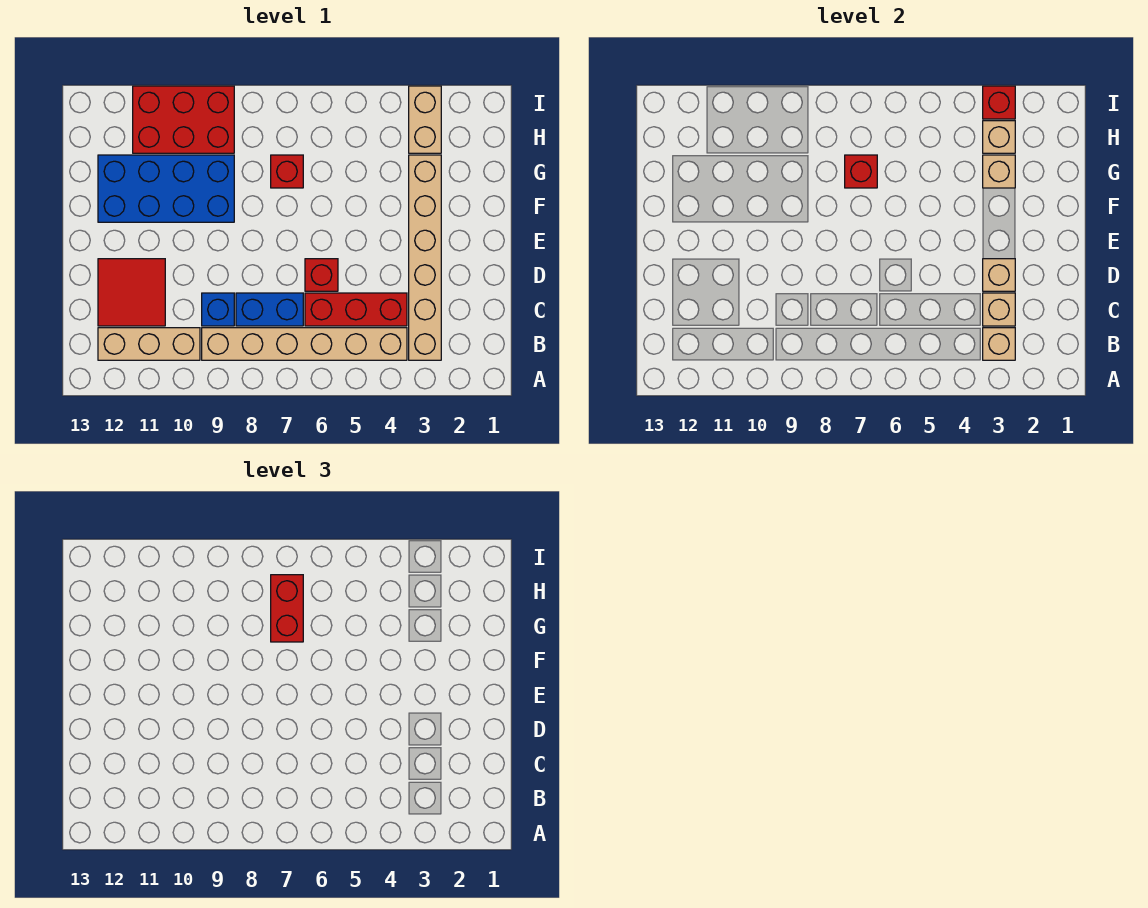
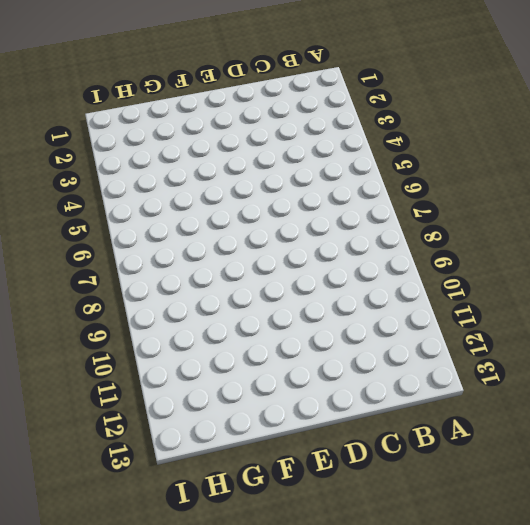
none -> tan 1x6 brick [409,155,441,360]
none -> tan 1x6 brick [202,328,407,360]
none -> tan 1x3 brick [98,328,200,360]

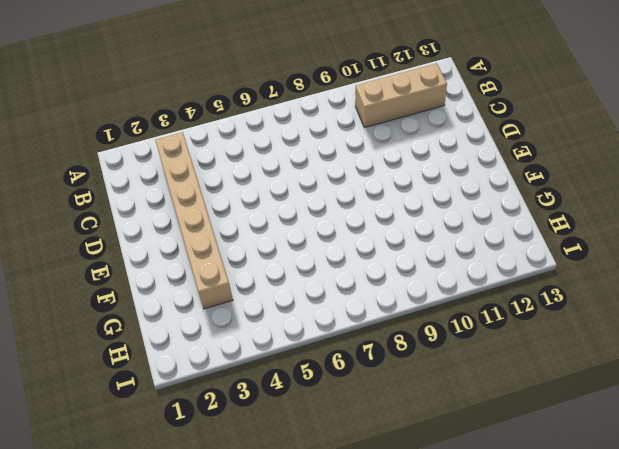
none -> tan 1x6 brick [202,328,407,360]
none -> red 1x3 brick [305,293,407,326]
none -> blue 1x2 brick [236,293,303,326]

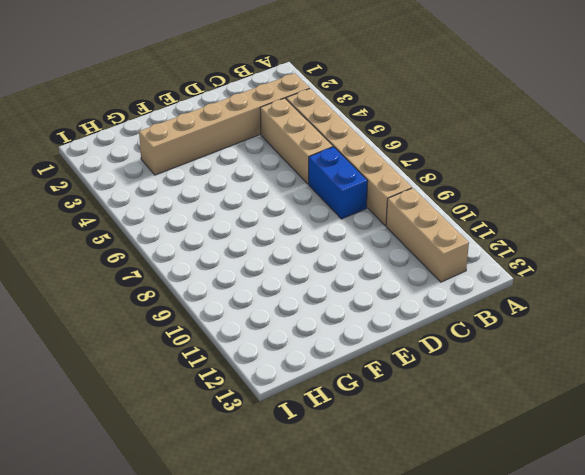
tan 1x3 brick [260,98,333,184] -> red 1x3 brick [305,293,407,326]
none -> blue 1x1 brick [202,293,234,326]
none -> red 2x2 tile [98,259,165,326]
none -> red 1x1 brick [305,259,338,291]

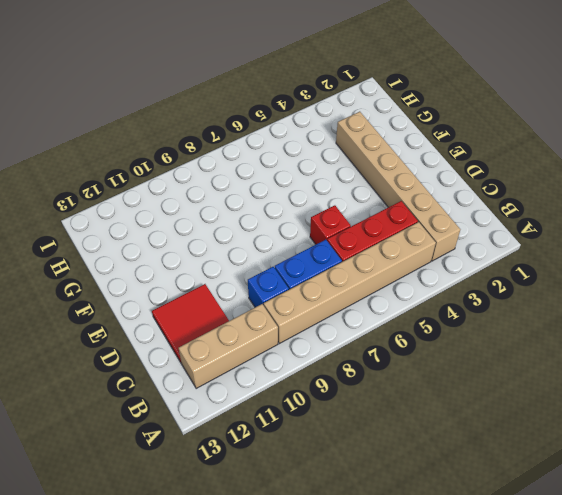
none -> blue 2x4 brick [98,155,234,222]
none -> red 1x1 brick [271,155,303,188]
none -> tan 1x2 brick [409,86,441,153]

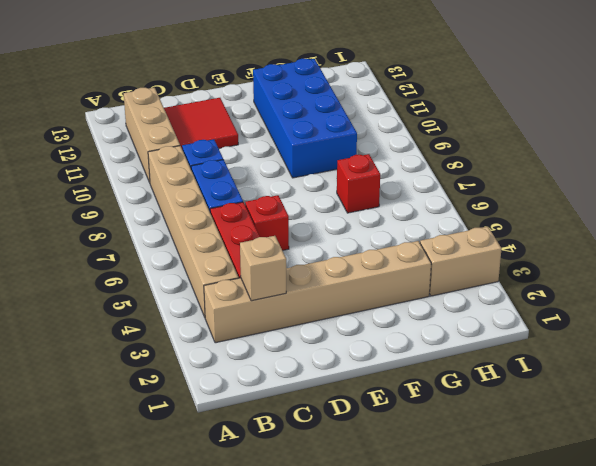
none -> red 2x3 brick [133,86,234,153]
none -> tan 1x1 brick [983,328,1015,360]
none -> tan 1x1 brick [983,259,1015,291]

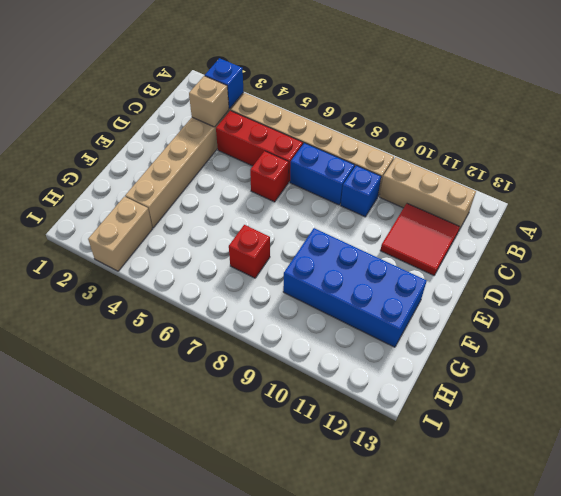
blue 1x1 brick [205,58,244,109] -> tan 1x1 brick [983,328,1015,360]
none -> red 2x3 brick [133,86,234,153]
none -> tan 1x1 brick [983,259,1015,291]
none -> tan 1x1 brick [983,155,1015,188]

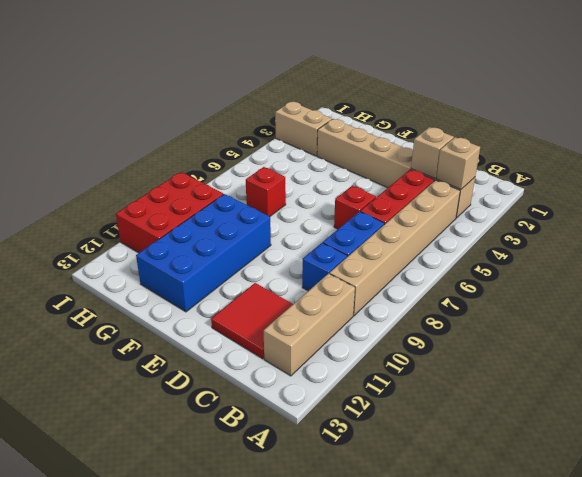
none -> tan 1x1 brick [983,259,1015,291]
none -> tan 1x1 brick [983,155,1015,188]
none -> red 1x1 brick [845,155,877,188]

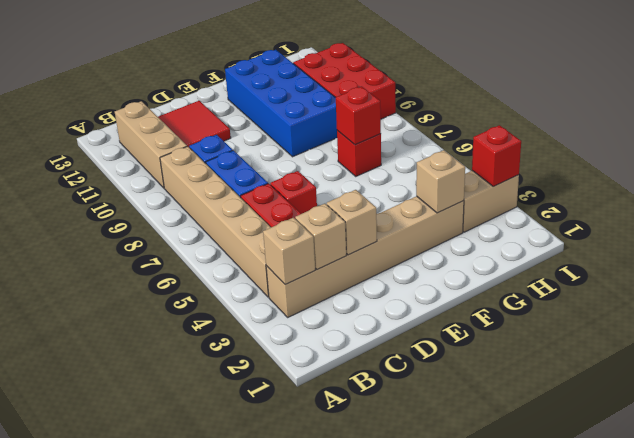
none -> tan 1x1 brick [983,121,1015,153]
none -> red 1x2 brick [271,575,303,642]

